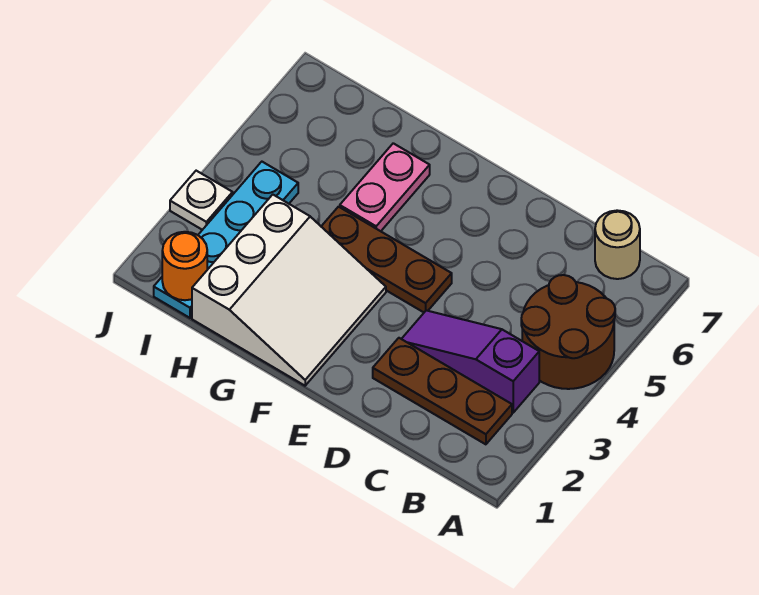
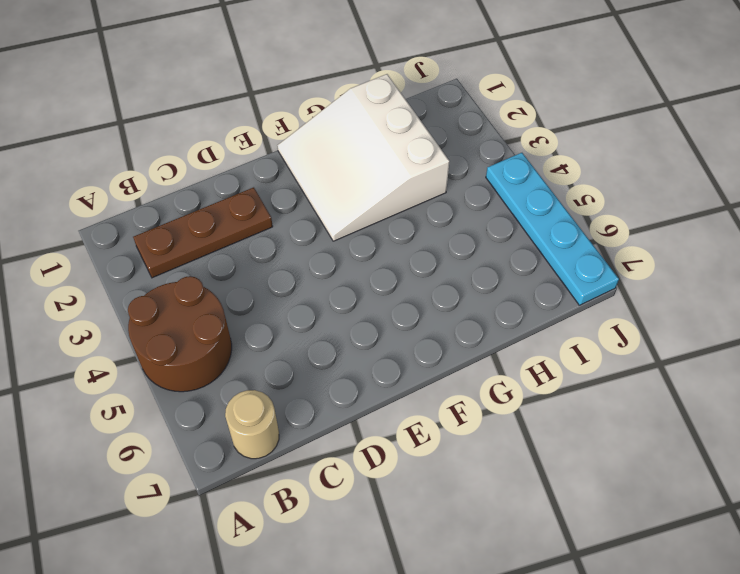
cyan 1x4 plate [486,153,619,305] -> cyan 1x4 plate moved to [154,162,298,318]
none -> purple 1x3 slope [402,310,539,413]
none -> brown 1x3 plate [321,207,452,312]

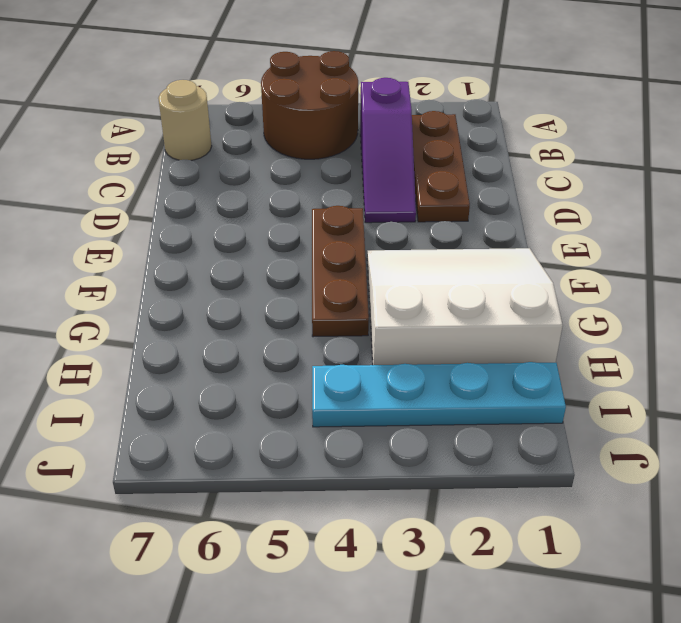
none -> pink 1x2 plate [340,143,430,231]
none -> white 1x1 plate [170,171,233,230]

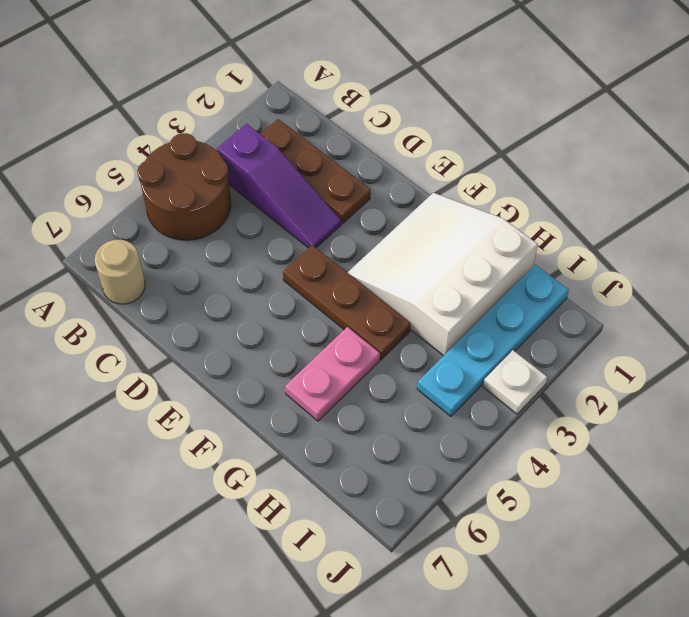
none -> orange 1x1 round brick [162,232,207,300]

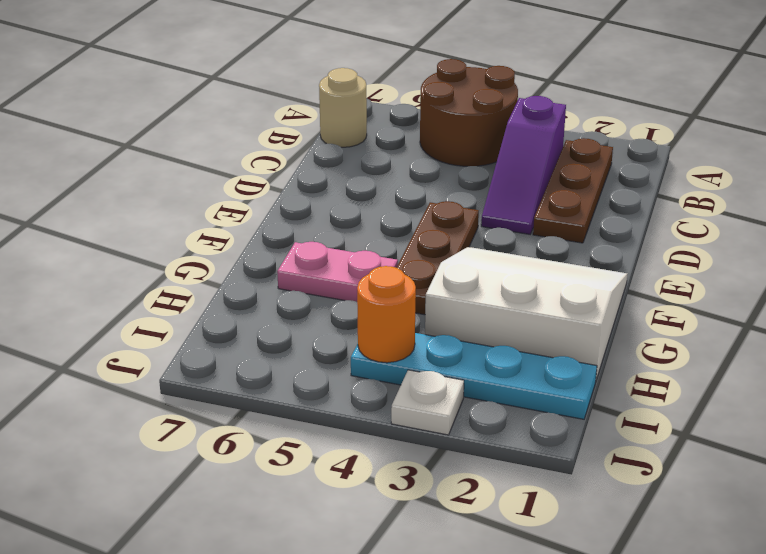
orange 1x1 round brick [357,266,416,363] -> orange 1x1 round brick moved to [162,232,207,300]

